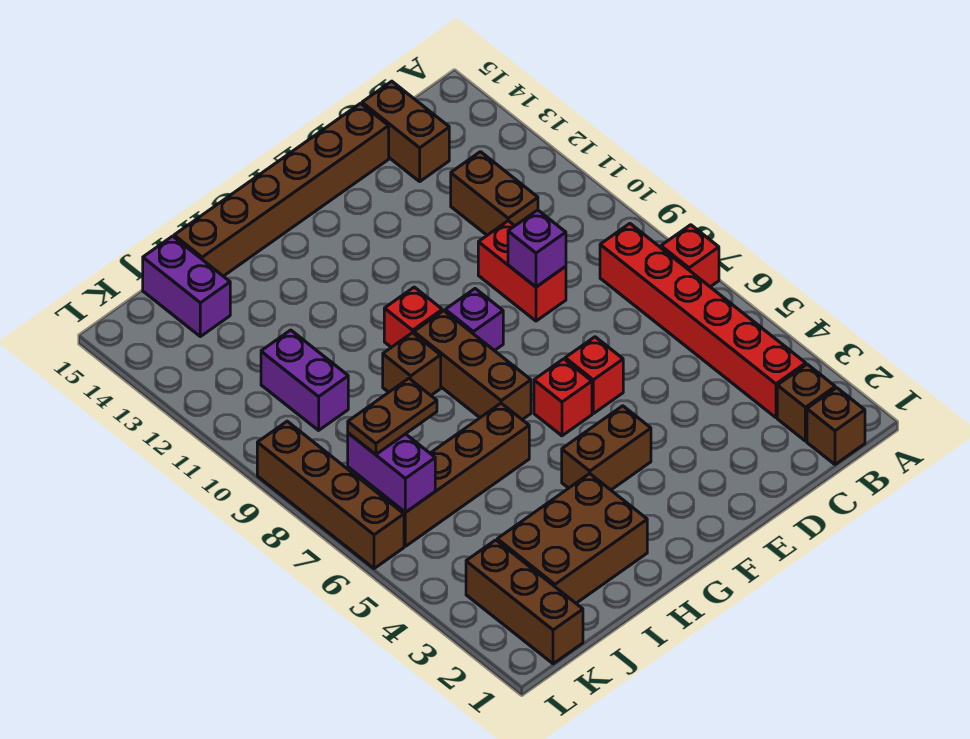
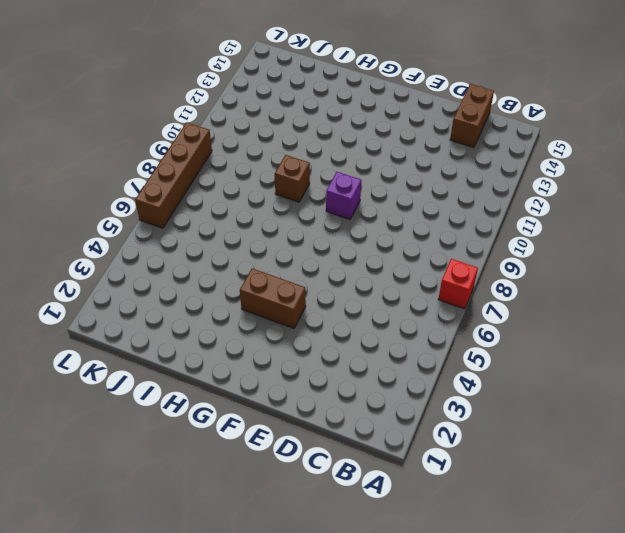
none -> brown 1x1 brick [807,388,865,464]
none -> brown 1x1 brick [777,364,835,441]
none -> red 1x6 brick [600,224,806,418]

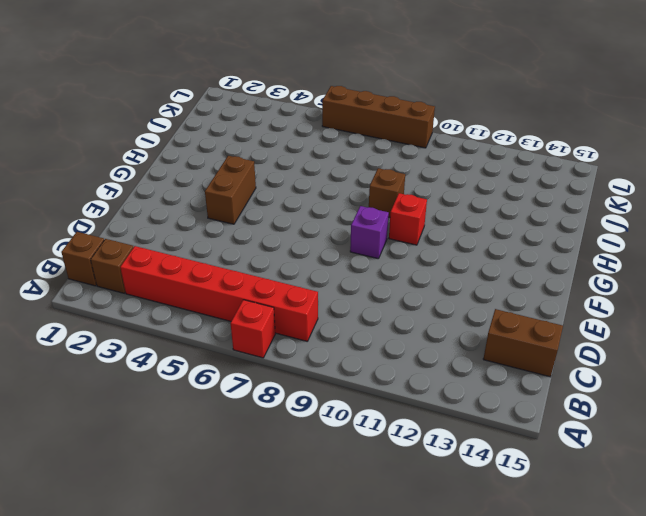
none -> brown 1x2 brick [451,152,538,235]
none -> red 1x2 brick [478,221,566,321]
none -> brown 1x6 brick [174,103,389,276]

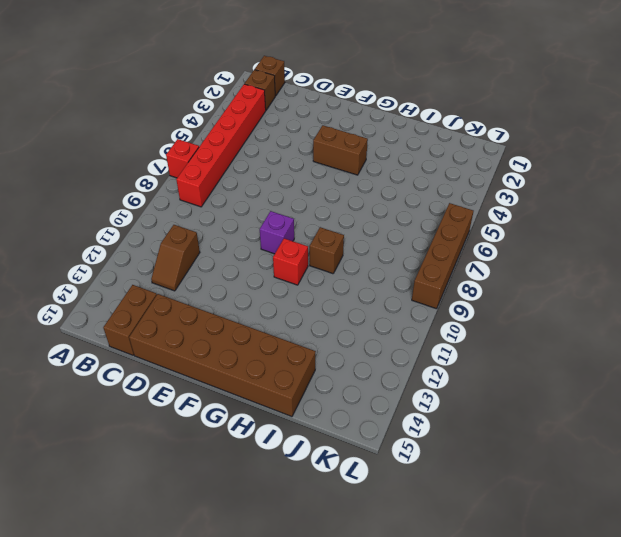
brown 1x2 slope [151,225,200,291] -> brown 1x2 brick [451,152,538,235]
brown 2x6 brick [129,294,316,417] -> brown 1x6 brick [174,103,389,276]
none -> red 1x2 brick [478,221,566,321]
none -> red 1x1 brick [565,337,623,414]
none -> red 1x1 brick [534,359,592,436]

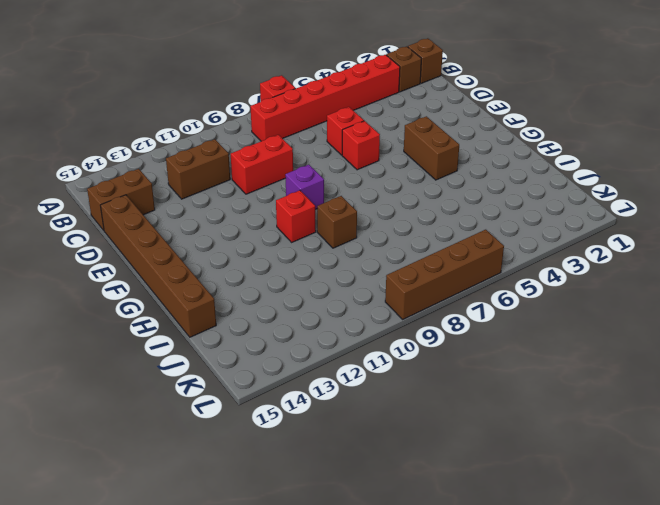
red 1x1 brick [327,107,364,155] -> red 1x1 brick moved to [534,359,592,436]
none -> brown 1x3 brick [414,311,531,420]
none -> brown 2x3 brick [497,474,647,603]
none -> brown 1x4 brick [377,403,529,546]

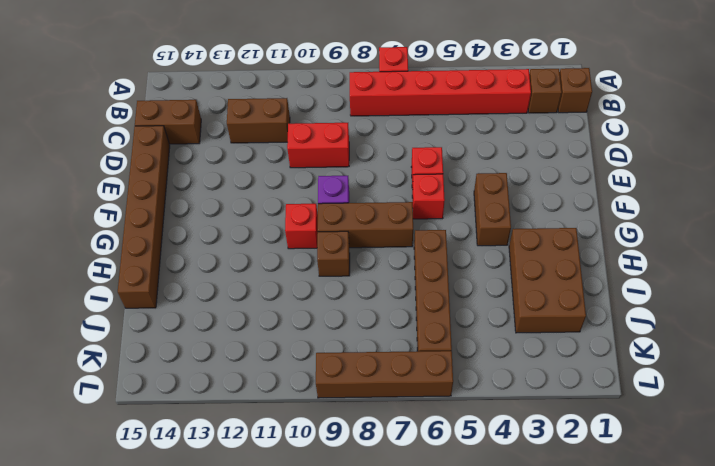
none -> purple 1x2 brick [261,330,348,430]
none -> purple 1x2 brick [143,236,230,337]
none -> brown 1x3 brick [466,540,583,664]

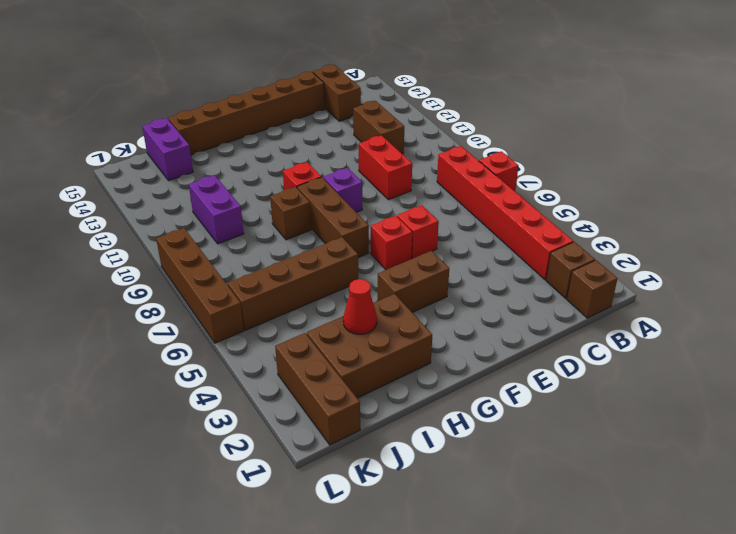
red 1x1 cone [343,279,377,334] -> none
none -> purple 1x1 brick [508,210,566,287]
none -> purple 1x2 brick [348,433,435,512]
none -> brown 1x2 plate [348,378,437,455]

